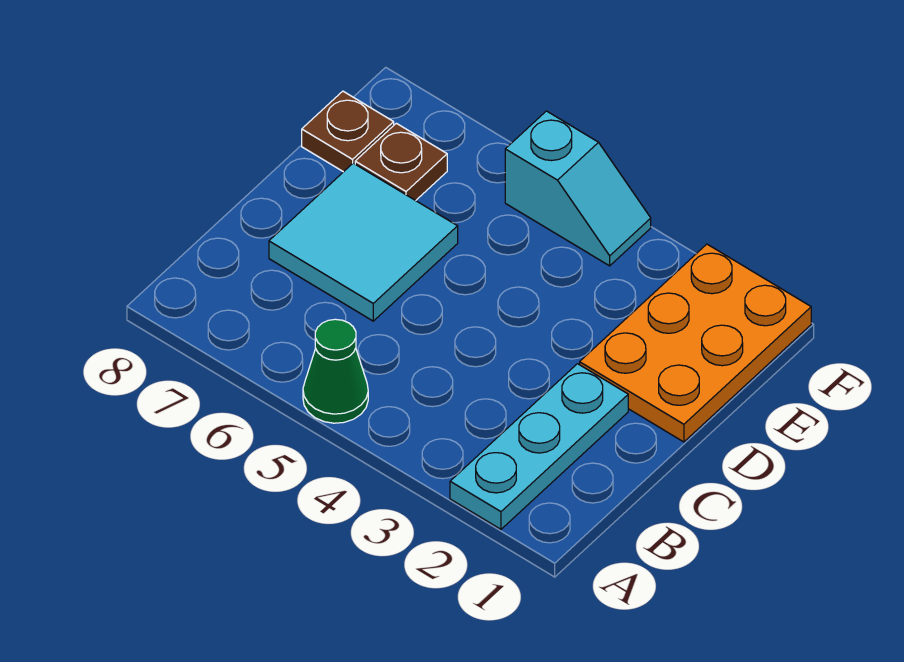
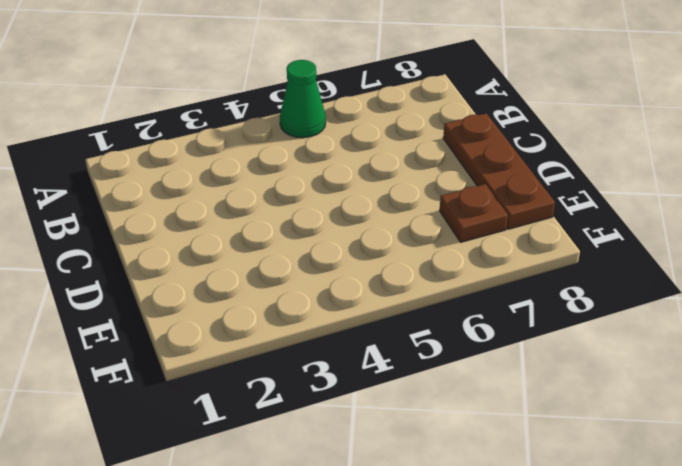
brown 1x3 plate [443,113,555,229] -> brown 1x1 plate [302,91,394,172]
none -> cyan 1x3 plate [450,364,628,529]
none -> cyan 2x2 tile [269,163,458,321]

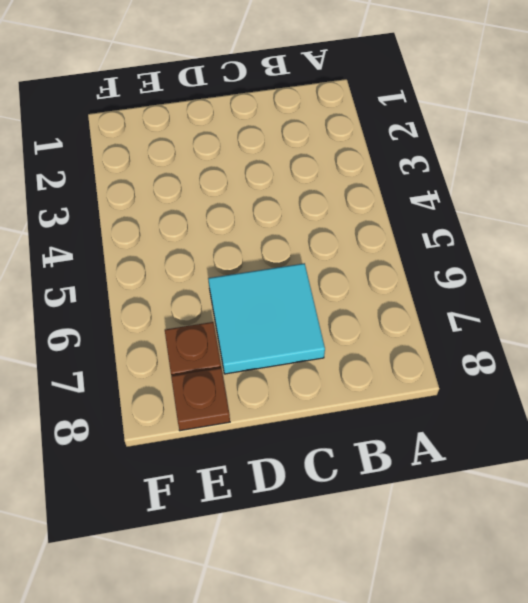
none -> cyan 1x3 plate [450,364,628,529]
none -> green 1x1 cone [303,319,368,423]

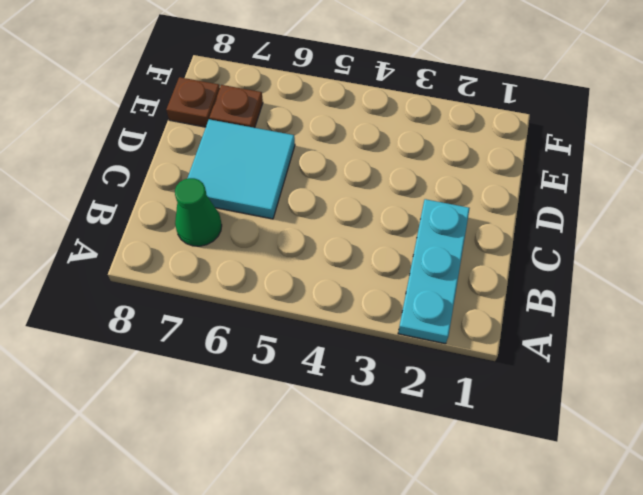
green 1x1 cone [175,178,222,246] -> green 1x1 cone moved to [303,319,368,423]
none -> orange 2x3 plate [580,244,811,442]
none -> cyan 1x2 slope [505,111,651,266]

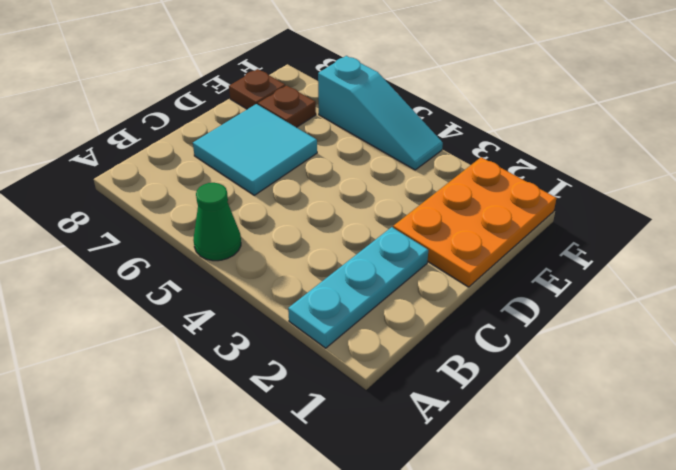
cyan 1x3 slope [318,56,443,170] -> cyan 1x2 slope [505,111,651,266]

